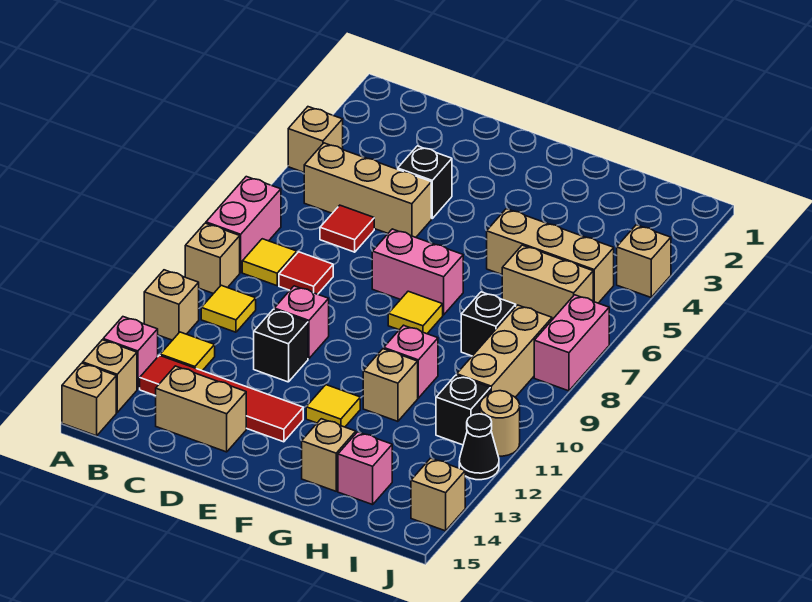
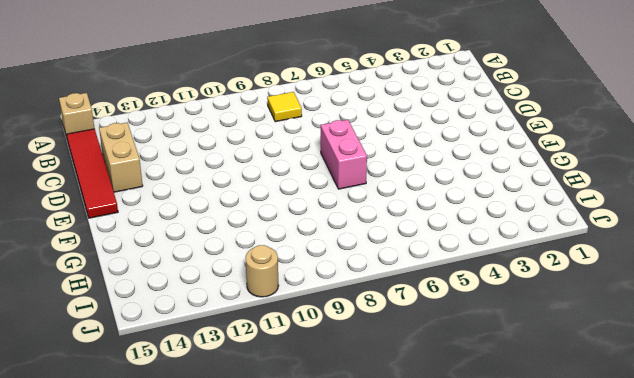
red 1x4 tile [67,129,118,218] -> red 1x4 tile moved to [140,355,303,442]
none -> tan 1x1 brick [288,107,343,172]
none -> pink 1x2 brick [206,177,281,272]
none -> tan 1x1 brick [185,223,240,294]
none -> tan 1x1 brick [144,270,199,340]

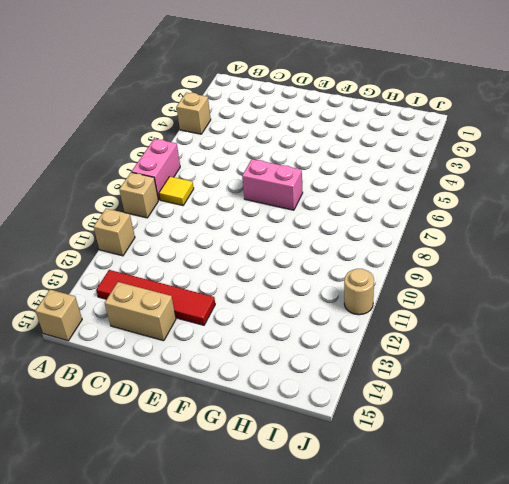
none -> pink 1x1 brick [103,317,158,389]
none -> tan 1x1 brick [83,340,137,412]
none -> tan 1x3 brick [304,143,431,237]
none -> yellow 1x1 tile [201,285,256,332]

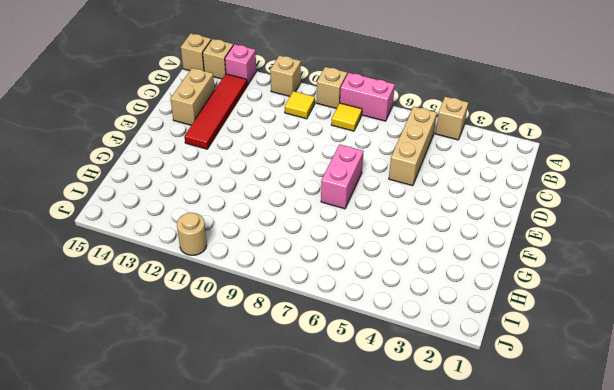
none -> yellow 1x1 tile [160,332,215,371]
none -> red 1x1 tile [320,205,374,252]
none -> red 1x1 tile [279,252,333,294]
none -> black 1x1 brick [398,146,452,218]

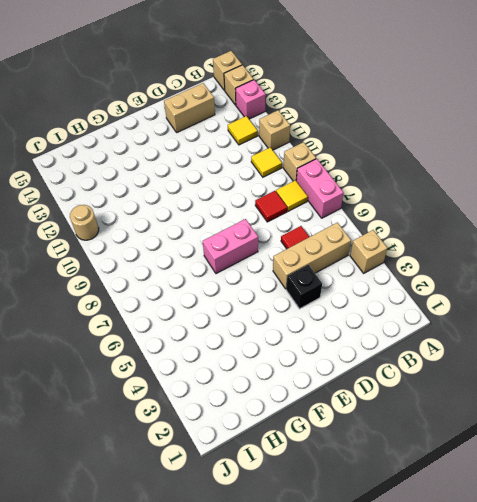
none -> red 1x4 tile [140,355,303,442]
none -> pink 1x1 brick [274,286,329,359]
none -> black 1x1 brick [254,309,308,382]
none -> yellow 1x1 tile [388,291,443,334]

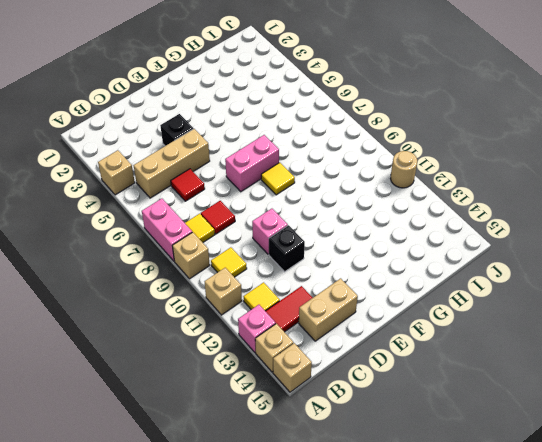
red 1x2 tile [266,286,313,332] -> red 1x4 tile [140,355,303,442]
none -> yellow 1x1 tile [306,385,360,427]
none -> tan 1x3 brick [487,209,614,303]
none -> pink 1x1 brick [384,325,438,398]
none -> tan 1x1 brick [363,349,418,421]

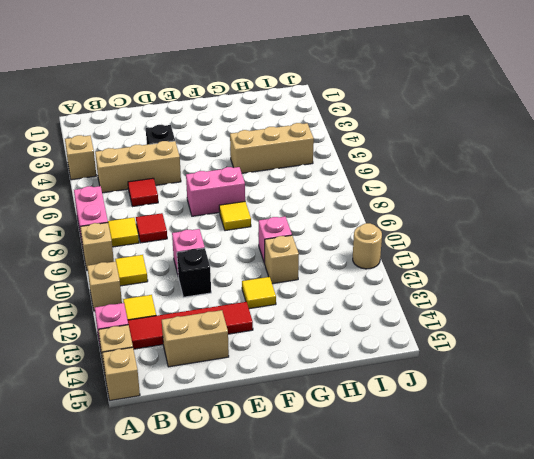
none -> tan 1x1 brick [302,419,356,491]
none -> tan 1x2 brick [502,245,593,320]
none -> black 1x1 brick [461,292,516,356]
none -> pink 1x1 brick [338,432,392,505]

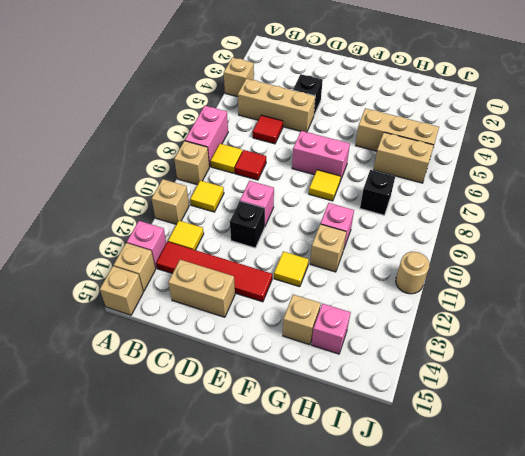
none -> tan 1x3 brick [457,305,552,397]
none -> black 1x1 brick [436,375,490,445]
none -> tan 1x1 brick [617,225,671,297]
none -> pink 1x2 brick [534,295,609,391]

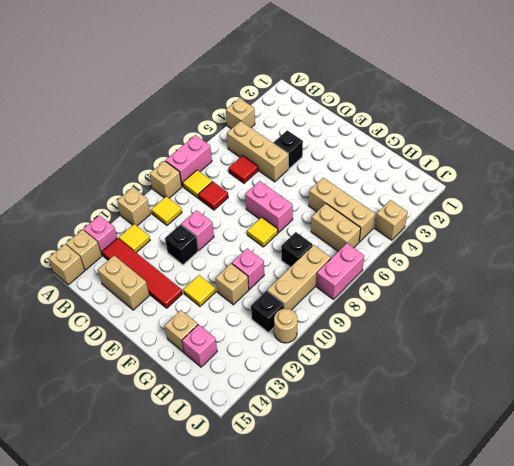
none -> black 1x1 cone [459,414,499,480]
none -> tan 1x1 brick [411,458,465,531]

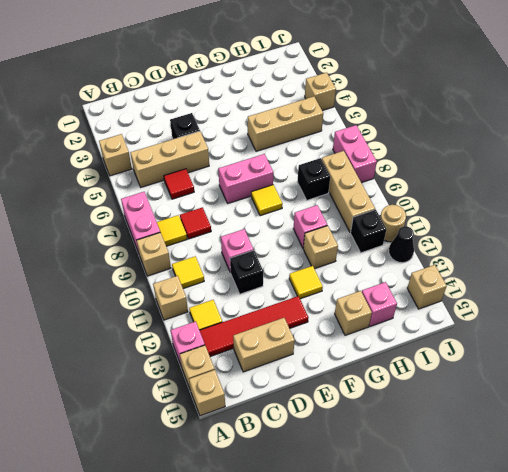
none -> tan 1x2 brick [502,245,593,320]

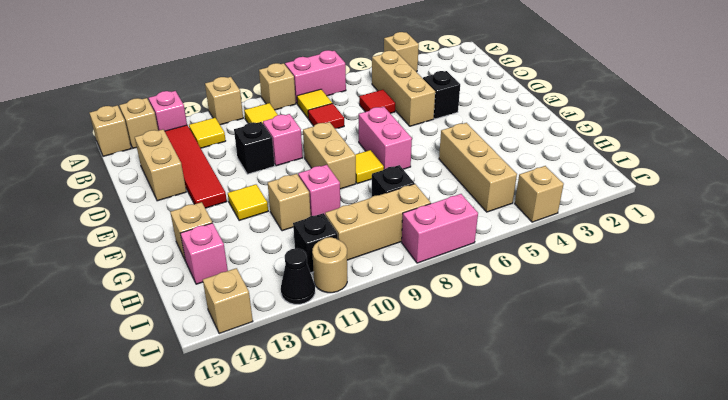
tan 1x2 brick [303,122,356,189] -> tan 1x2 brick moved to [502,245,593,320]

